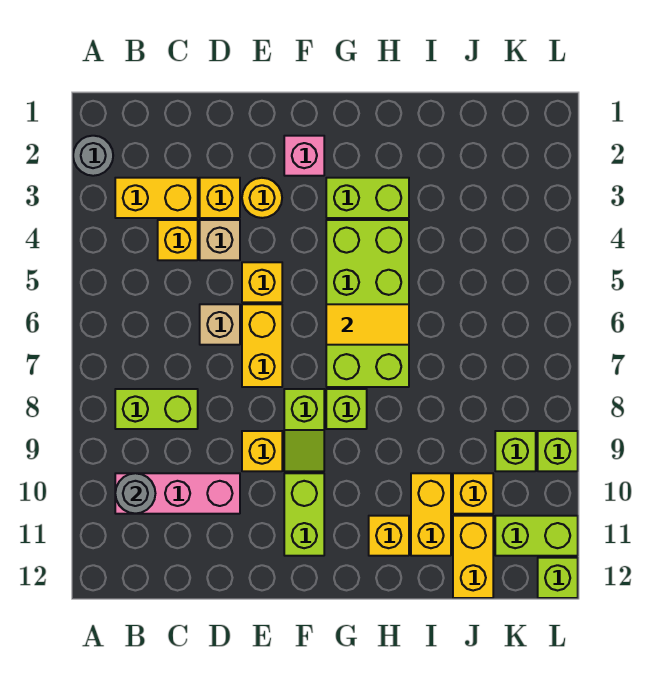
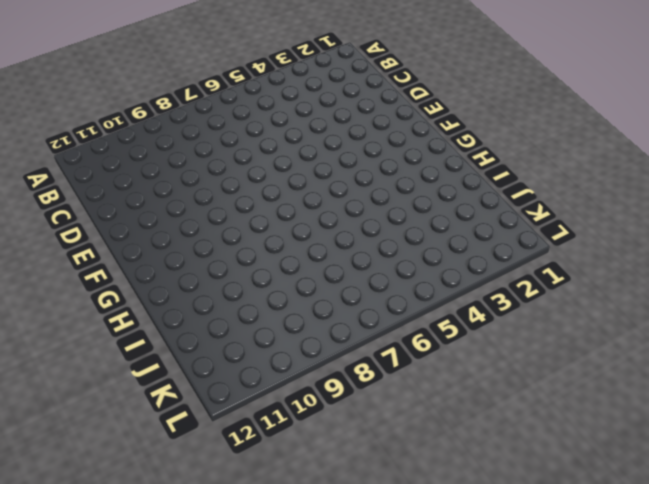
none -> grey 1x1 round brick [73,136,113,176]
none -> yellow 1x2 brick [115,178,198,218]
none -> lime 1x2 brick [115,389,198,429]

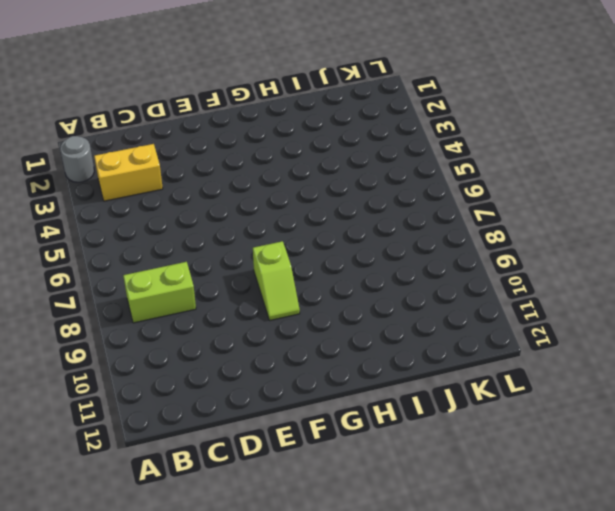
none -> pink 1x3 brick [115,473,240,514]
none -> yellow 1x1 brick [158,220,198,260]
none -> yellow 1x1 brick [200,178,240,218]

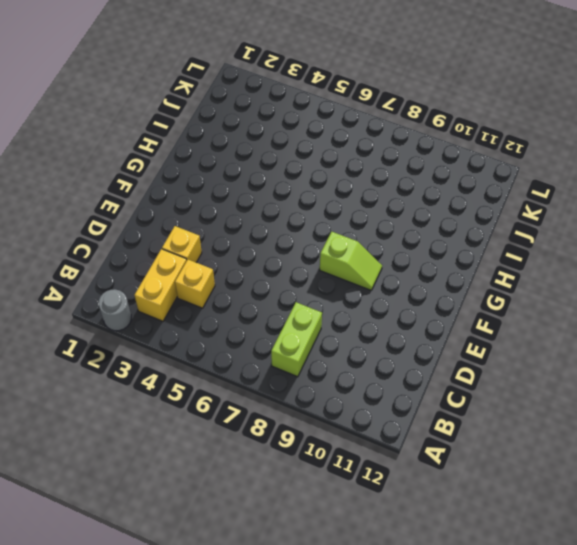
none -> pink 1x3 brick [115,473,240,514]
none -> tan 1x1 brick [200,220,240,260]
none -> tan 1x1 brick [200,304,240,345]

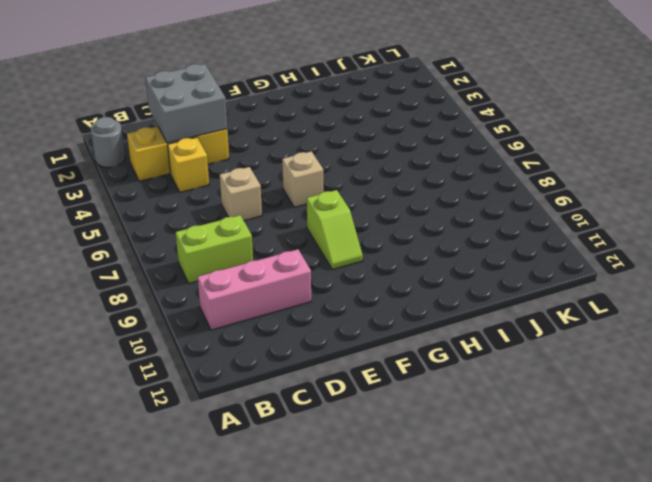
grey 2x2 brick [145,64,227,143] -> none
tan 1x1 brick [282,151,323,207] -> tan 1x1 brick moved to [200,220,240,260]
none -> yellow 1x1 round brick [242,178,282,218]
none -> yellow 1x1 brick [242,262,282,302]
none -> yellow 1x2 brick [242,304,282,387]

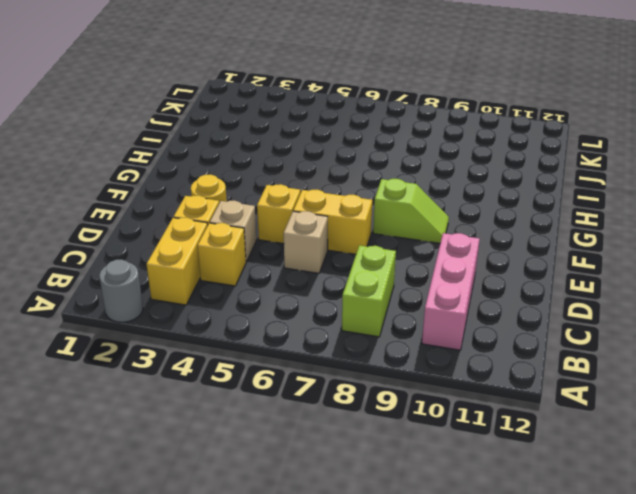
none -> yellow 1x1 brick [242,431,282,471]
none -> pink 1x1 brick [284,136,324,176]
none -> lime 1x2 brick [284,473,324,556]

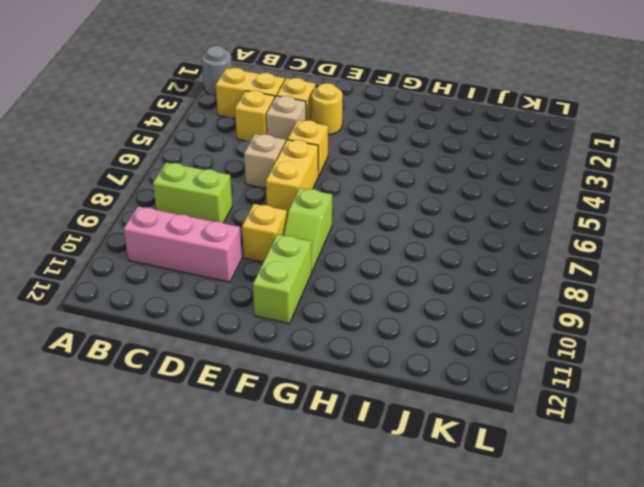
none -> pink 1x1 brick [284,136,324,176]
none -> lime 1x2 brick [326,178,409,218]
none -> lime 2x4 brick [326,220,409,387]

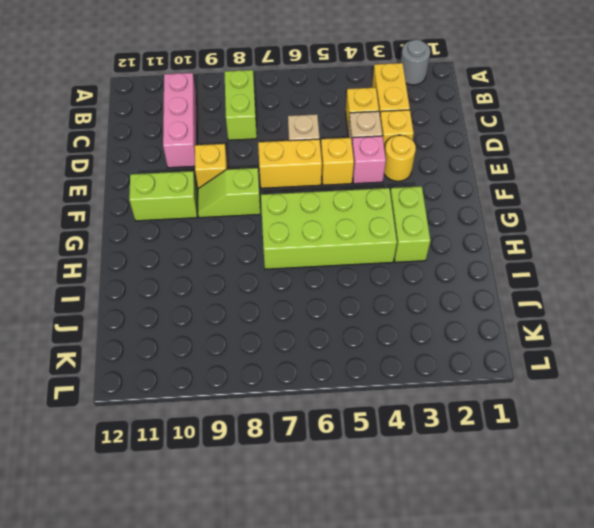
pink 1x1 brick [352,136,386,184] -> pink 1x1 brick moved to [284,136,324,176]
none -> lime 1x1 brick [326,389,367,429]
none -> yellow 1x1 brick [369,516,409,556]
none -> yellow 1x2 brick [411,473,451,556]

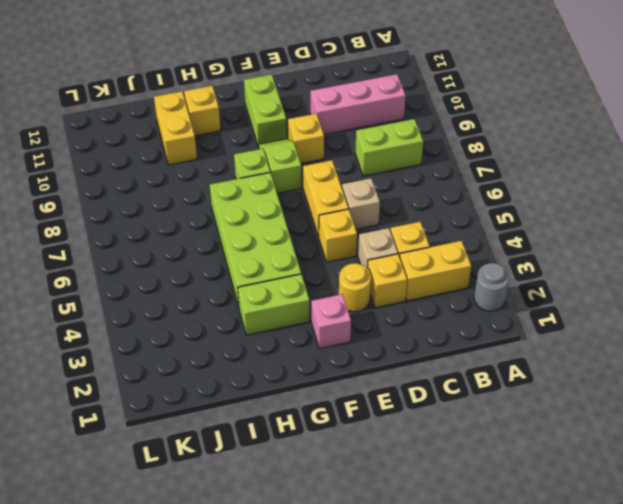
none -> yellow 1x1 brick [453,473,493,514]
none -> yellow 1x2 brick [453,516,493,598]
none -> lime 1x1 brick [495,431,536,471]

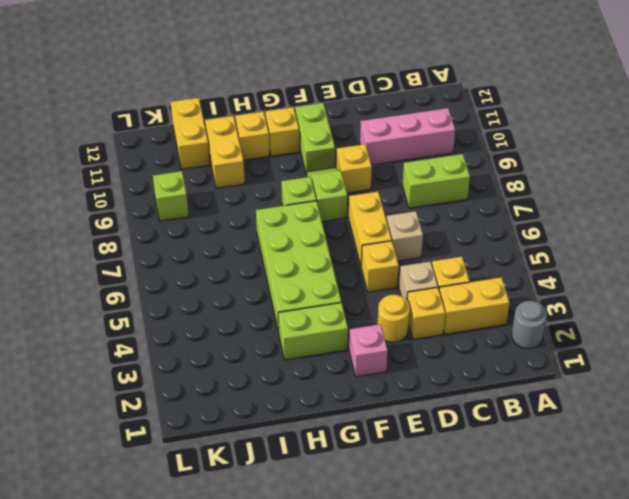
yellow 1x1 brick [265,107,299,156] -> yellow 1x1 brick moved to [453,473,493,514]
none -> lime 1x2 brick [495,516,578,556]
none -> lime 1x1 brick [538,431,578,471]
none -> lime 1x1 brick [538,558,578,598]

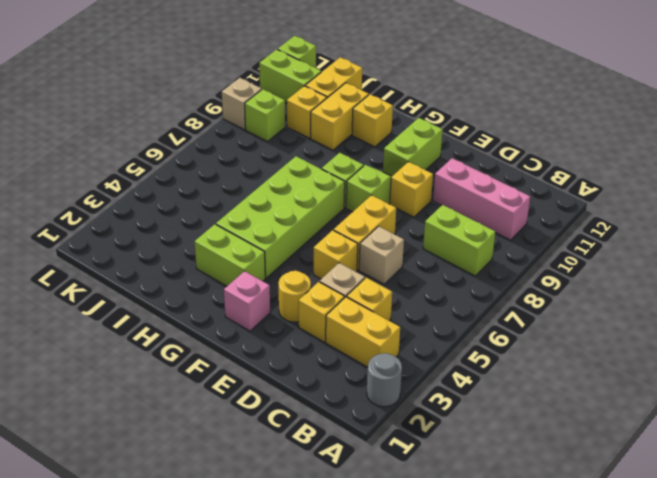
tan 1x1 brick [222,78,262,130] -> lime 1x1 brick [538,431,578,471]
none -> grey 1x1 round brick [115,473,155,514]
none -> yellow 1x2 tile [326,304,409,345]

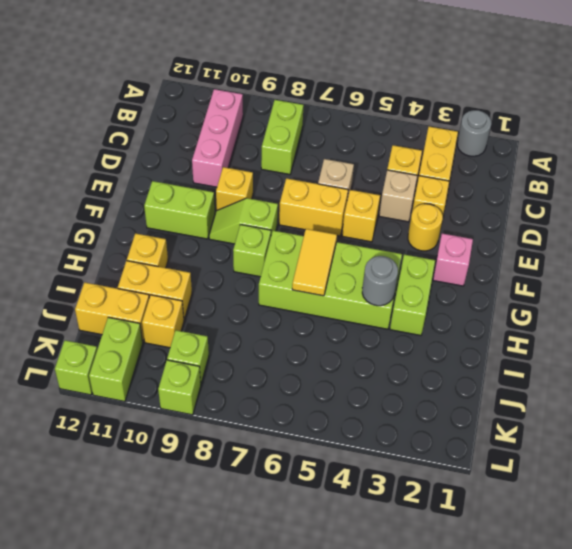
grey 1x1 round brick [362,256,398,306] -> grey 1x1 round brick moved to [115,473,155,514]

